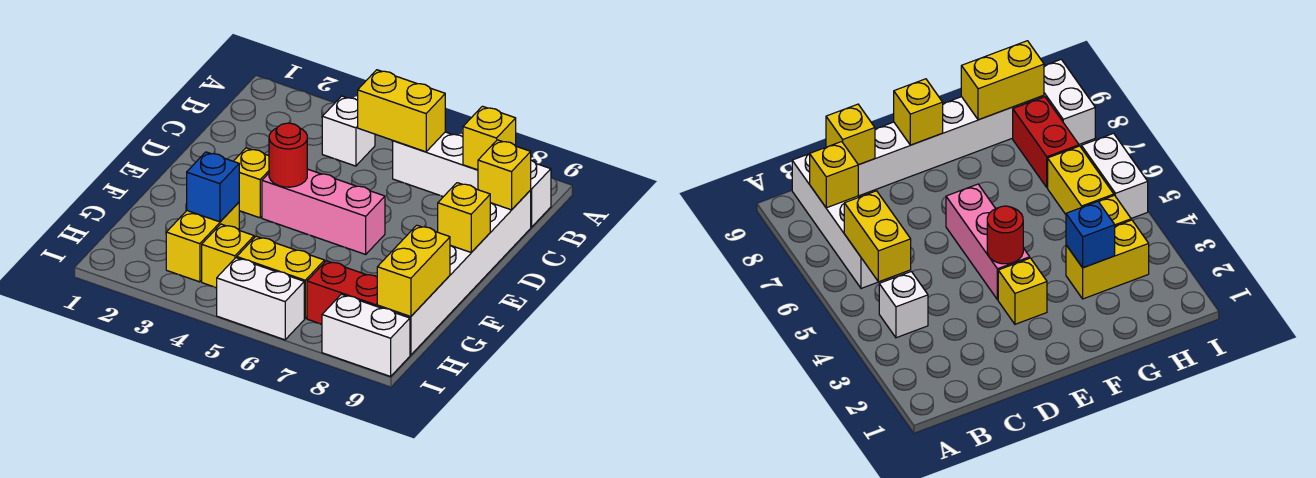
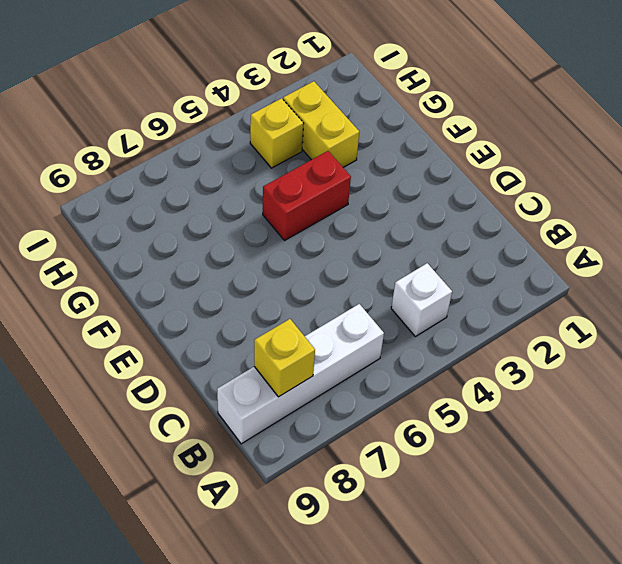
red 1x2 brick [263,151,351,241] -> red 1x2 brick moved to [307,261,378,324]
none -> white 1x6 brick [377,190,531,355]
none -> yellow 1x1 brick [234,148,269,218]
none -> pink 1x3 brick [262,169,385,254]

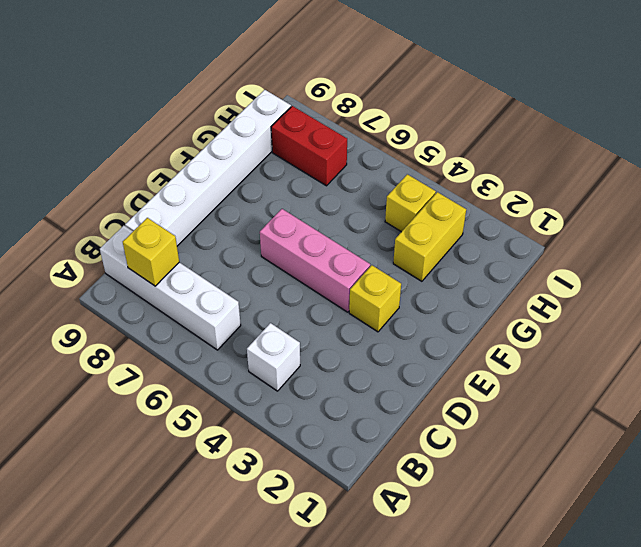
none -> yellow 1x2 brick [237,236,325,318]
none -> white 1x2 brick [217,258,304,340]
none -> white 1x2 brick [322,294,410,376]

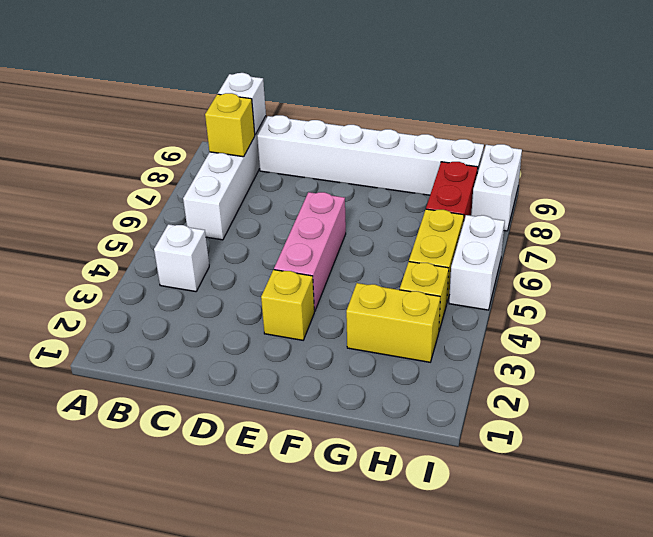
white 1x1 brick [218,73,266,135] -> none
none -> yellow 1x2 brick [358,70,445,152]
none -> yellow 1x1 brick [478,140,531,210]
none -> red 1x1 round brick [269,123,307,187]

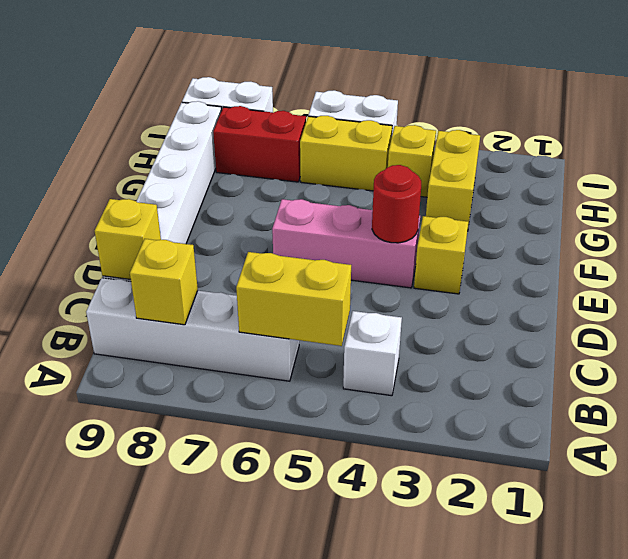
none -> yellow 1x1 brick [438,183,490,252]
none -> blue 1x1 brick [187,152,239,222]
none -> yellow 1x2 brick [377,225,450,317]

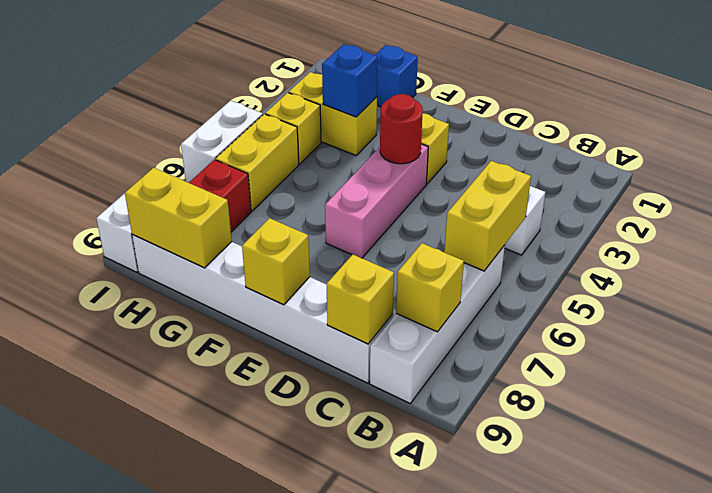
blue 1x1 brick [376,45,418,107] -> none

